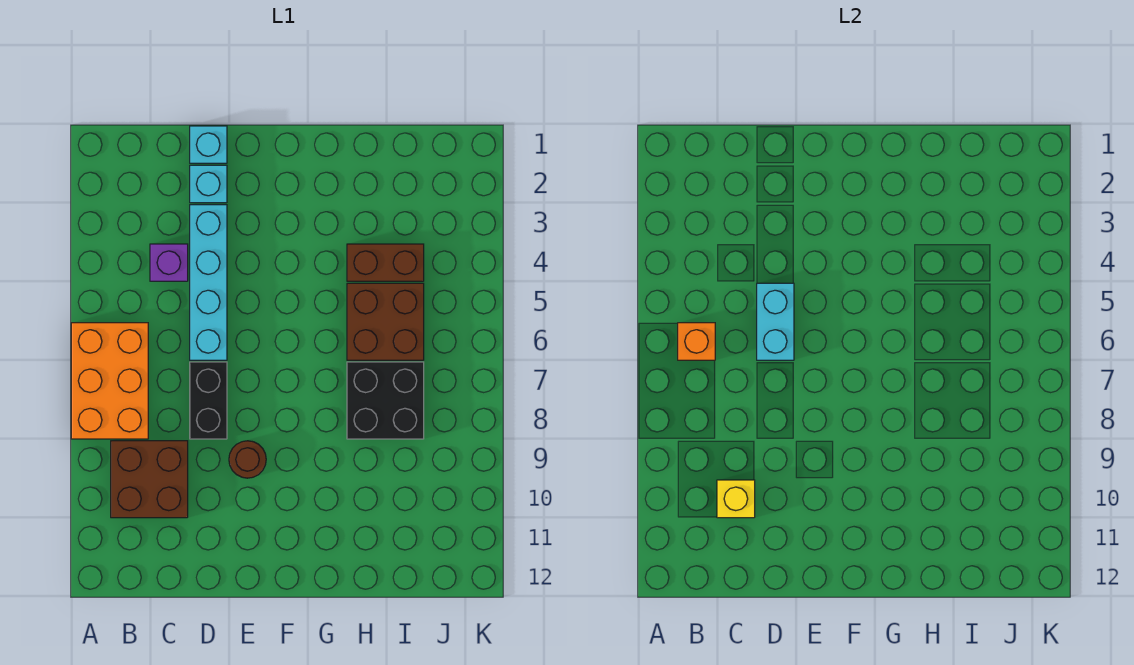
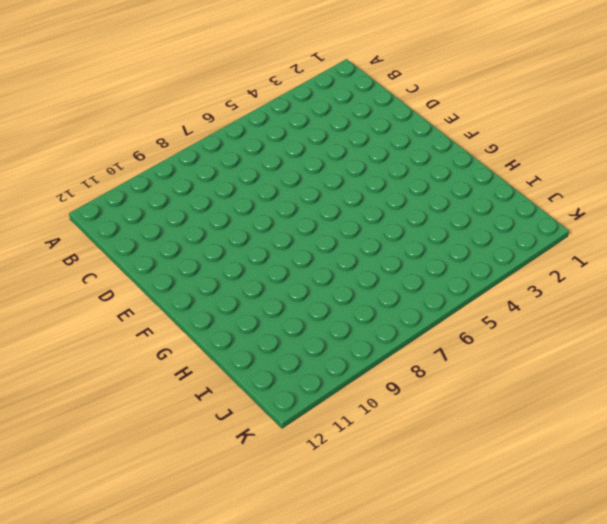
none -> orange 2x3 brick [71,323,148,439]
none -> brown 2x2 brick [111,441,188,518]
none -> purple 1x1 brick [150,244,188,281]

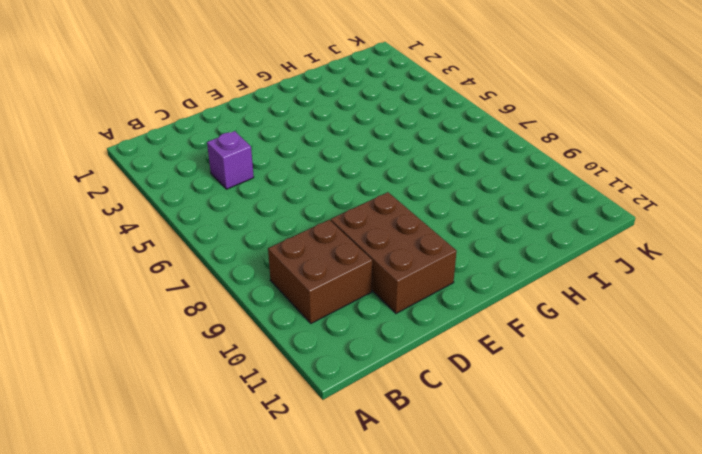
brown 2x3 brick [331,192,456,313] -> brown 1x1 round brick [229,441,266,478]
none -> orange 2x3 brick [71,323,148,439]
none -> cyan 1x1 brick [190,126,227,163]
none -> cyan 1x1 brick [190,165,227,203]

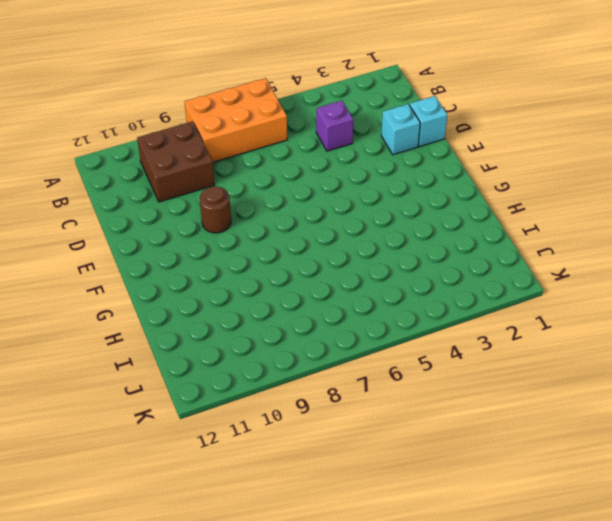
none -> cyan 1x4 brick [190,205,227,360]
none -> black 1x2 brick [190,362,227,439]
none -> brown 1x2 brick [347,244,424,281]

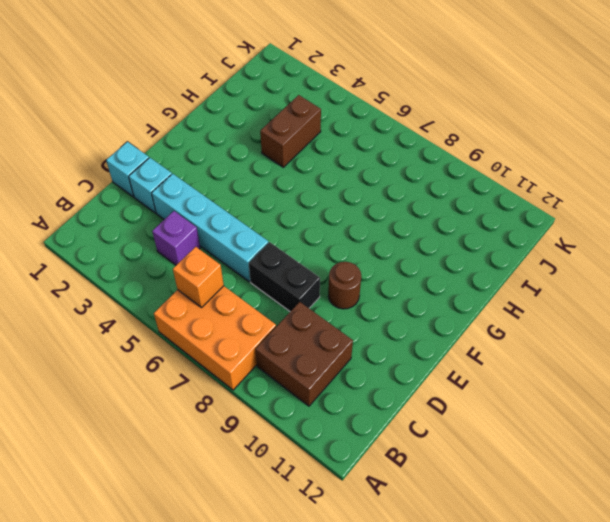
none -> brown 2x2 brick [347,283,424,360]
none -> black 2x2 brick [347,362,424,439]
none -> yellow 1x1 brick [717,480,755,518]

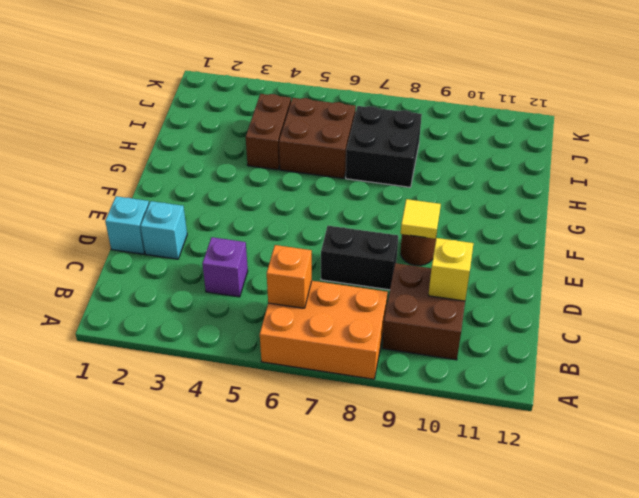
yellow 1x1 tile [401,199,441,239] -> none
none -> cyan 1x4 brick [190,205,227,360]
none -> cyan 1x2 brick [757,283,794,360]

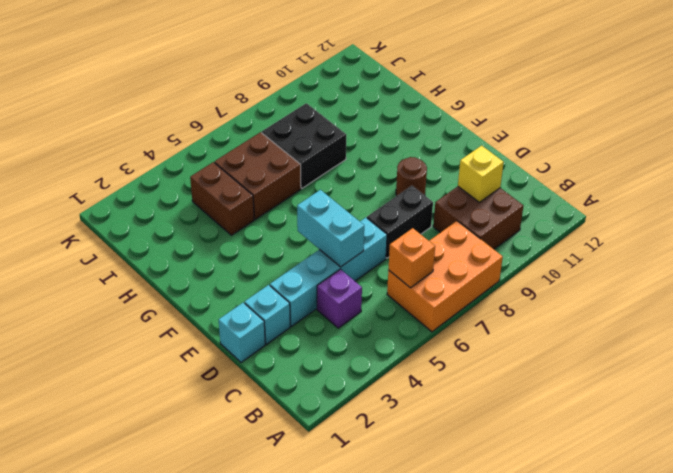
cyan 1x2 brick [297,190,364,267] -> cyan 1x2 brick turned to [757,283,794,360]

